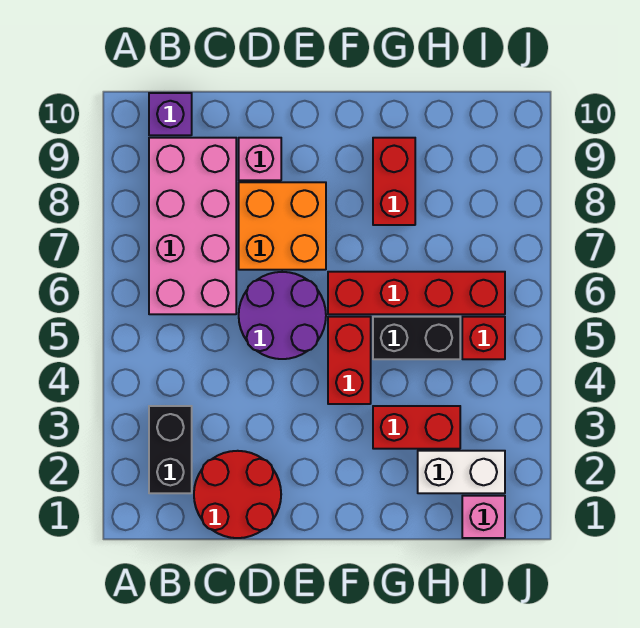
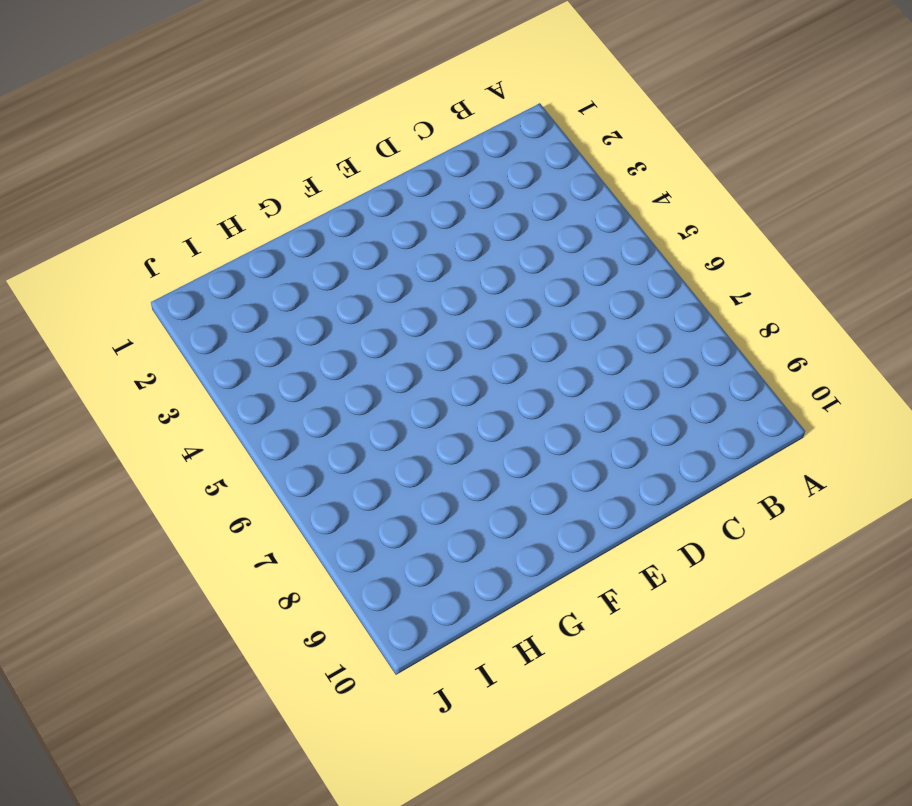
none -> black 1x2 brick [149,406,192,493]
none -> pink 2x4 brick [149,138,236,314]
none -> purple 1x1 brick [149,93,192,135]

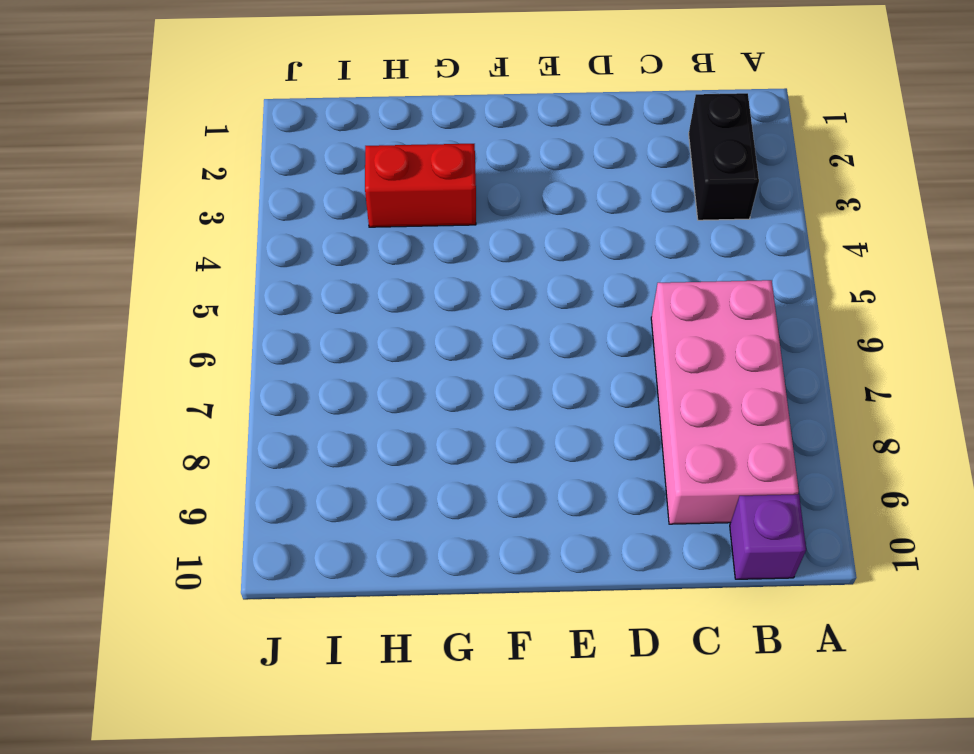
none -> red 2x2 round brick [194,451,281,538]
none -> purple 2x2 round brick [239,272,326,359]
none -> orange 2x2 brick [239,182,326,270]

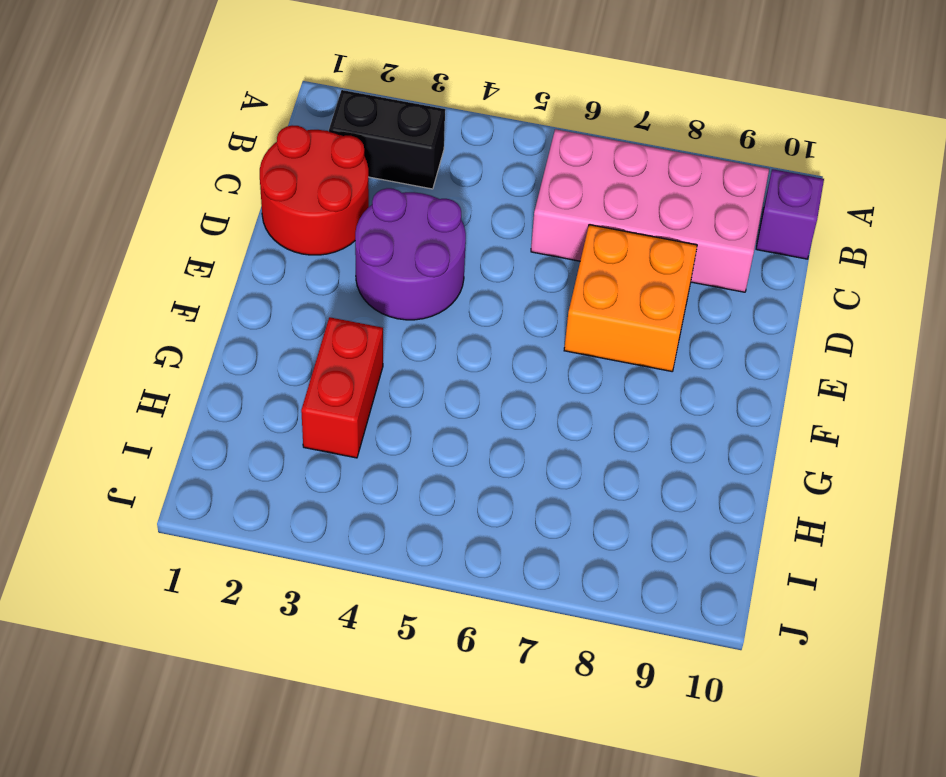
purple 2x2 round brick [355,188,466,320] -> purple 2x2 round brick moved to [239,272,326,359]
none -> pink 1x1 brick [239,138,281,180]
none -> red 1x2 brick [328,317,371,404]
none -> red 1x4 brick [328,272,505,314]

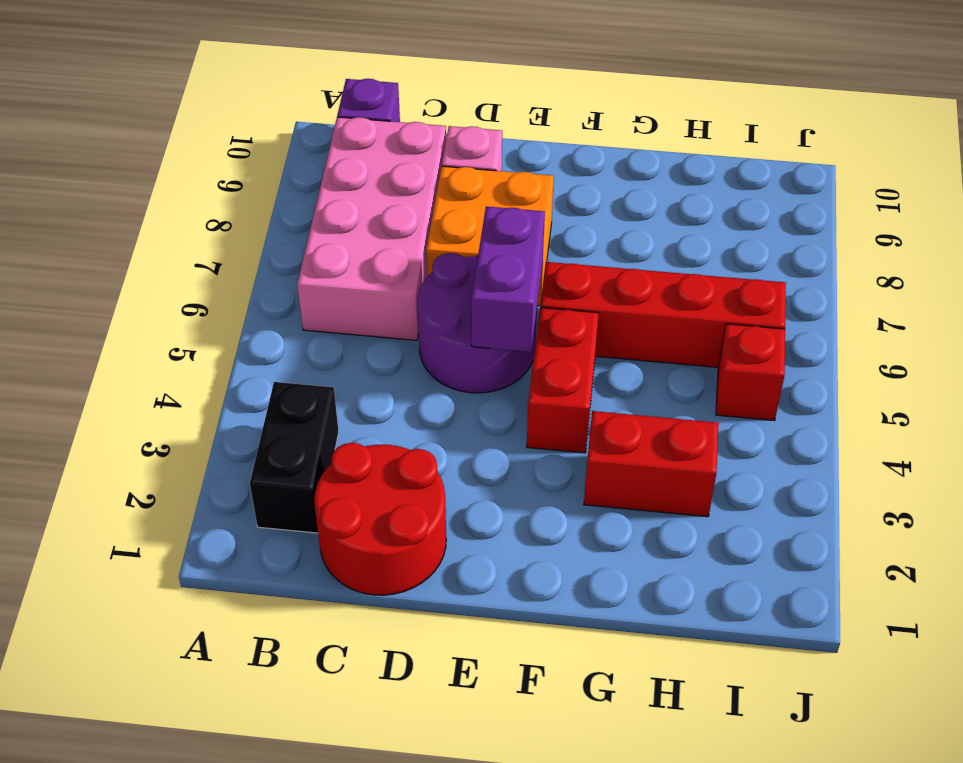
purple 1x2 brick [471,206,545,352] -> none
none -> black 1x2 brick [373,317,460,359]
none -> red 1x2 brick [373,138,415,225]
none -> white 1x2 brick [418,451,505,493]

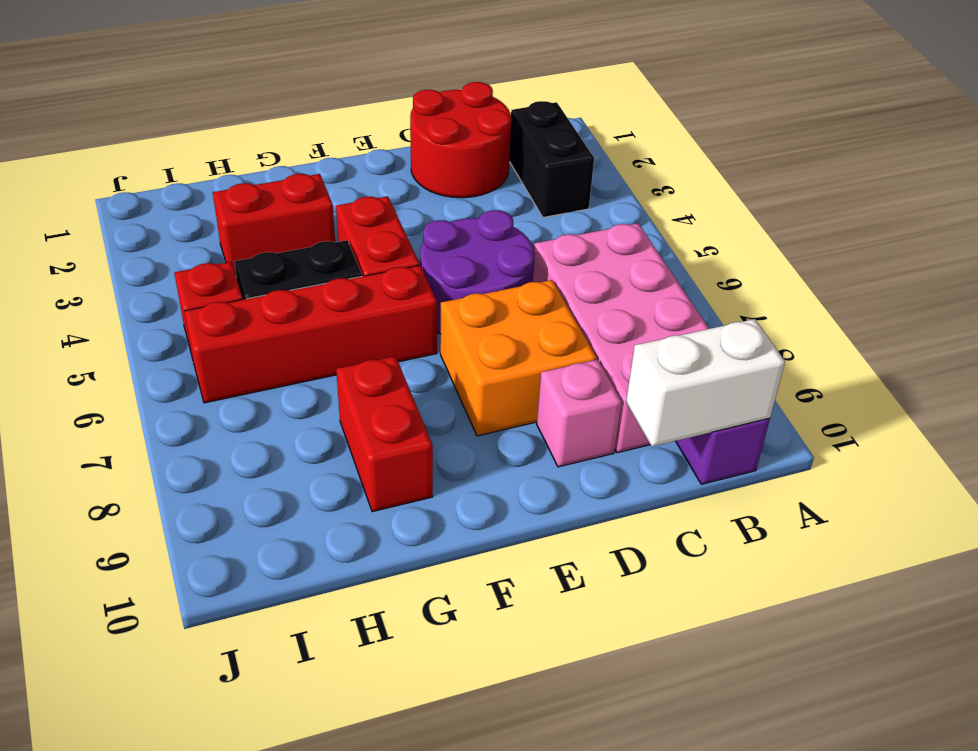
white 1x2 brick [626,319,785,447] -> white 1x2 brick moved to [418,451,505,493]
none -> pink 1x1 brick [462,496,505,538]

